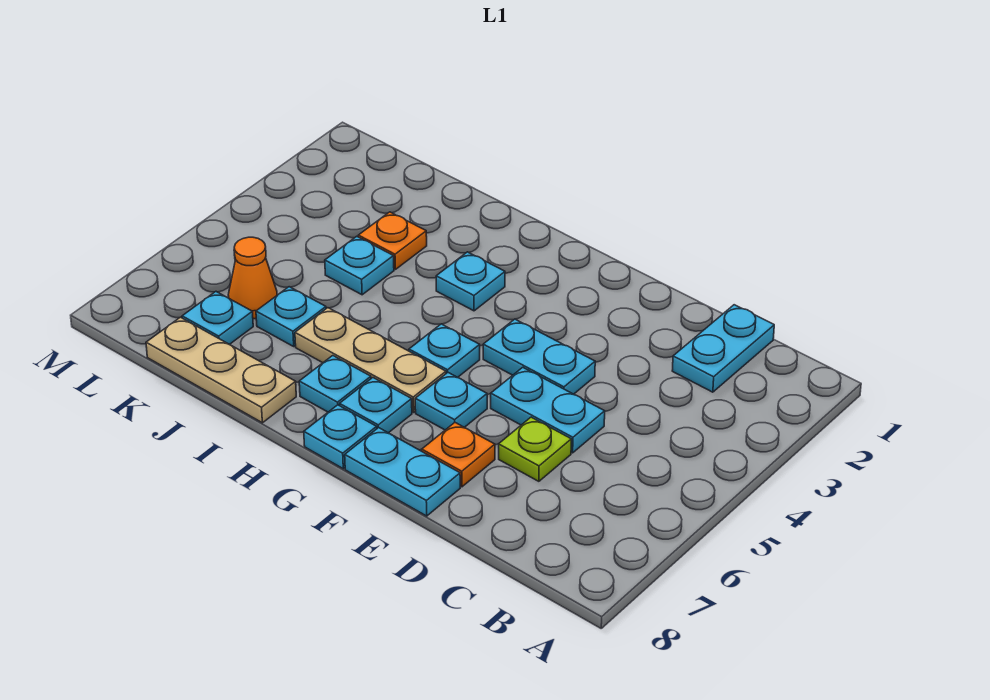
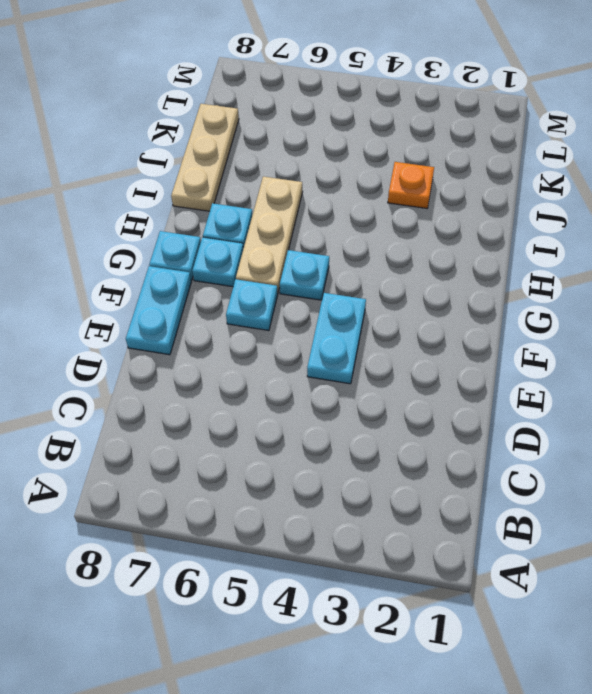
none -> cyan 1x2 plate [672,305,774,392]
none -> cyan 1x2 plate [491,367,605,453]
none -> lime 1x1 plate [499,417,571,481]

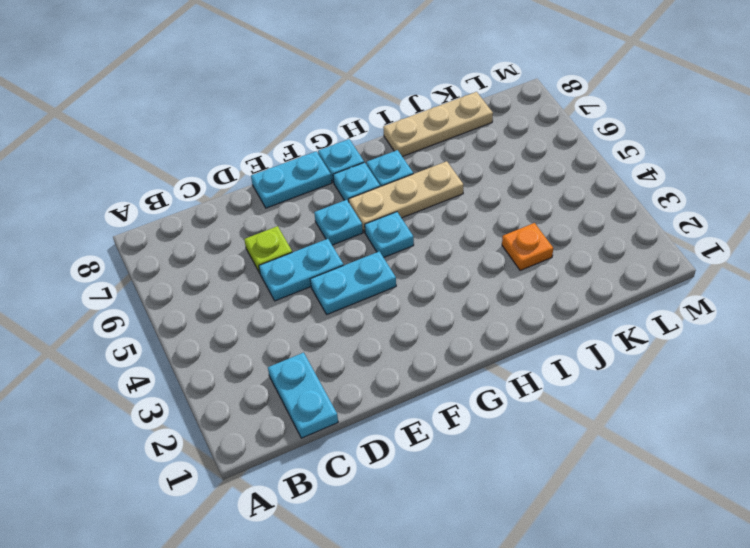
none -> orange 1x1 plate [422,423,495,487]
none -> cyan 1x1 plate [436,252,505,311]
none -> cyan 1x1 plate [325,236,394,295]

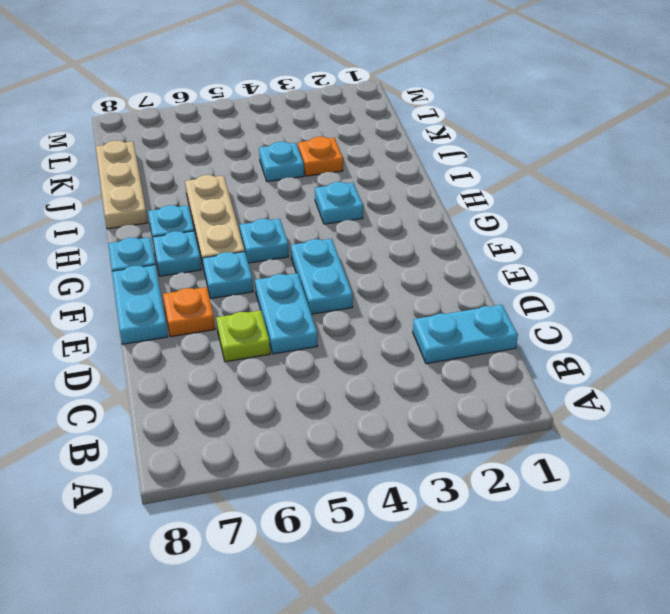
none -> cyan 1x1 plate [256,287,326,346]
none -> orange 1x1 cone [228,237,277,319]
none -> cyan 1x1 plate [182,292,253,344]

